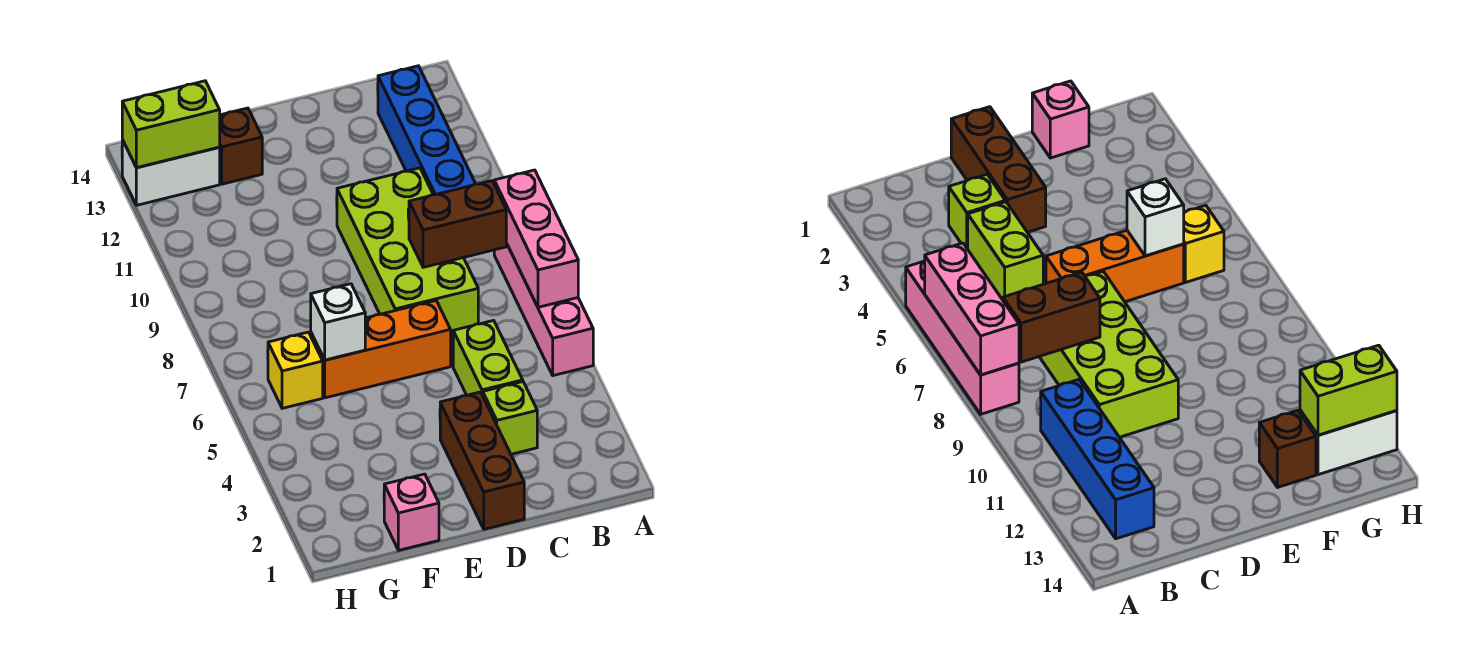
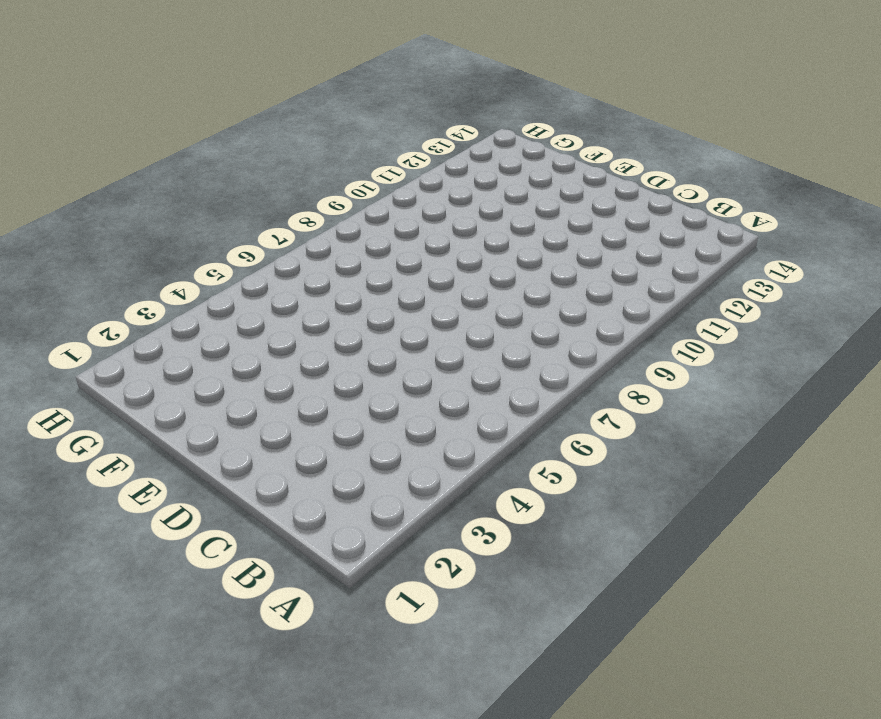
none -> pink 1x4 brick [494,243,593,376]
none -> blue 1x4 brick [378,66,476,195]
none -> lime 1x1 brick [483,382,537,454]

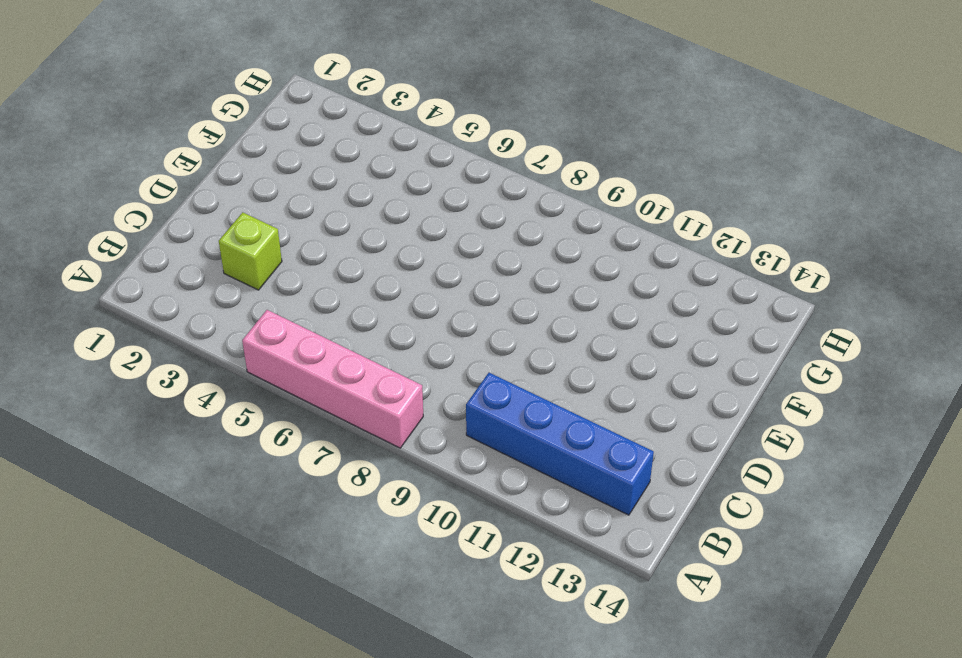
none -> lime 1x2 brick [453,320,523,395]
none -> lime 2x4 brick [337,168,478,332]
none -> brown 1x3 brick [440,392,524,529]

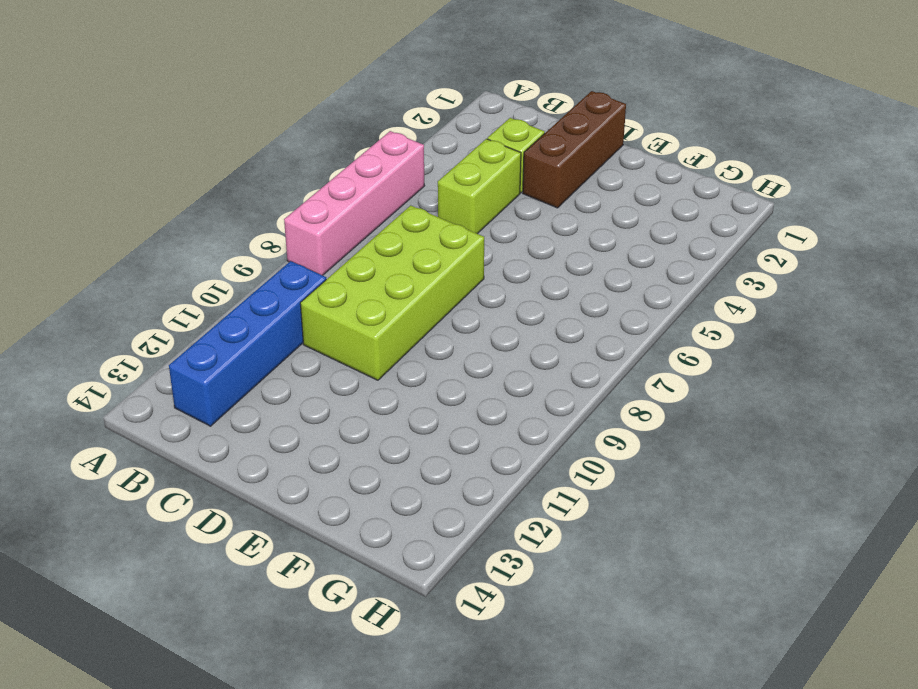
none -> orange 1x3 brick [311,301,451,398]
none -> pink 1x1 brick [384,474,439,550]
none -> brown 1x1 brick [219,108,262,184]

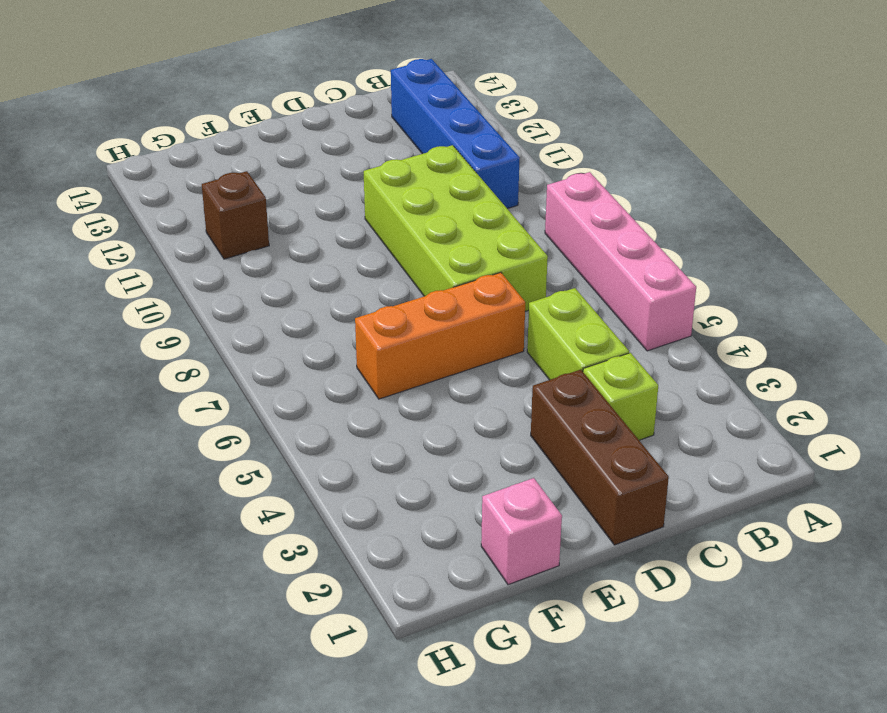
brown 1x1 brick [202,171,269,259] -> brown 1x1 brick moved to [219,108,262,184]
none -> yellow 1x1 brick [268,332,323,408]
none -> white 1x2 brick [122,140,220,205]
none -> pink 1x3 brick [494,170,578,307]

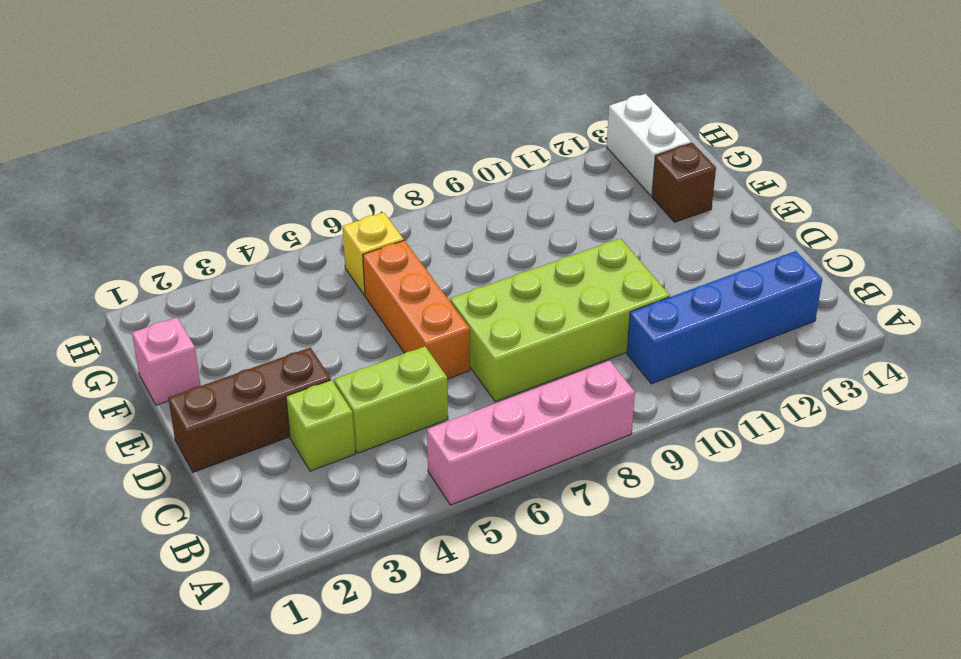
none -> pink 1x3 brick [494,170,578,307]
none -> brown 1x2 brick [409,181,506,267]
none -> white 1x1 brick [311,284,365,360]

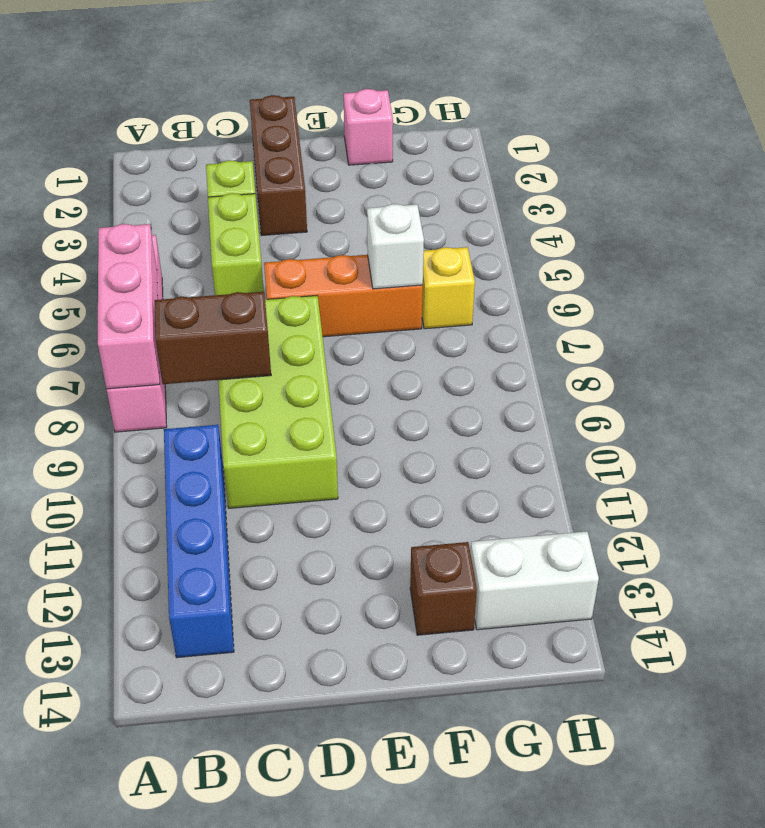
none -> lime 1x2 brick [122,81,220,168]

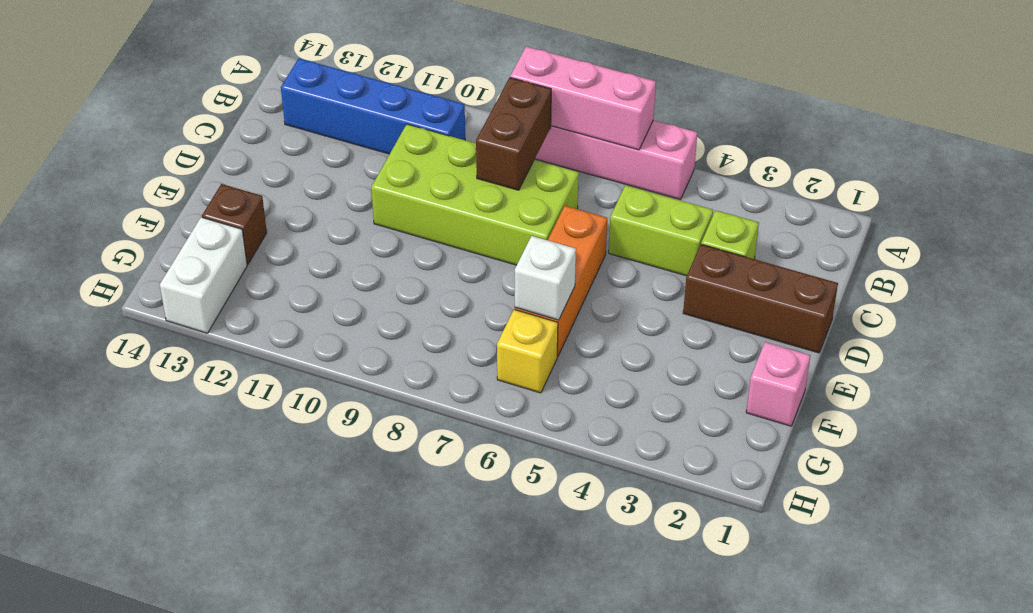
none -> lime 1x2 brick [122,81,220,168]

